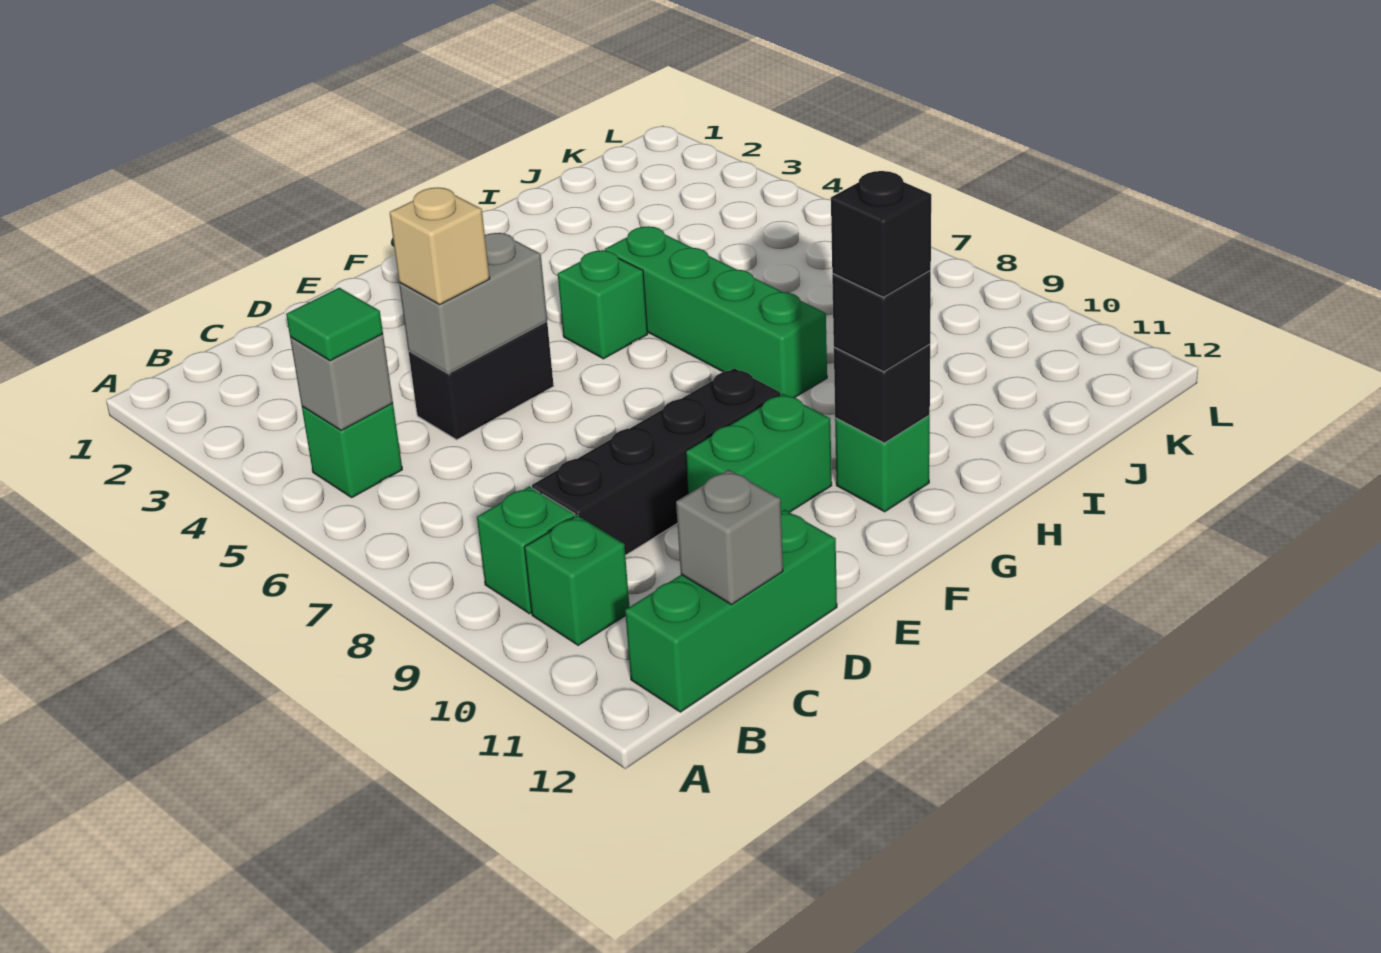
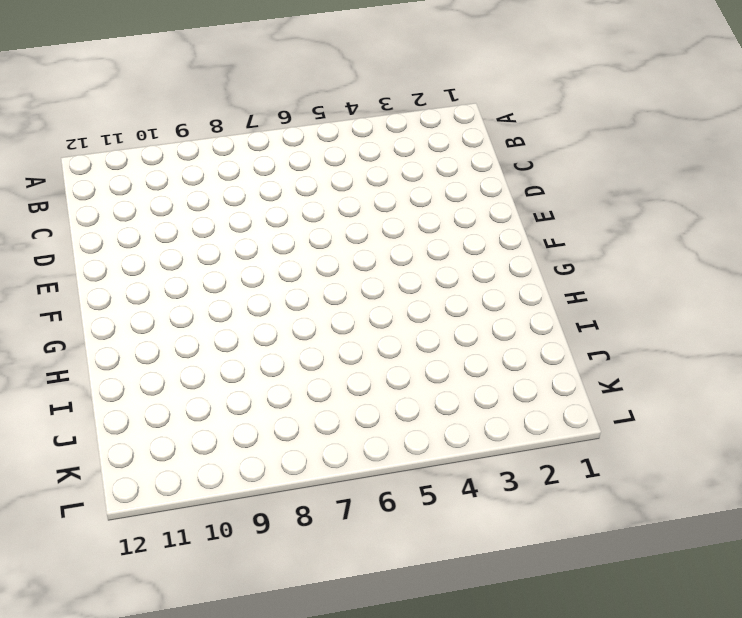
none -> green 1x1 brick [302,403,402,497]
none -> green 1x1 brick [477,486,575,614]
none -> green 1x1 brick [525,515,629,645]

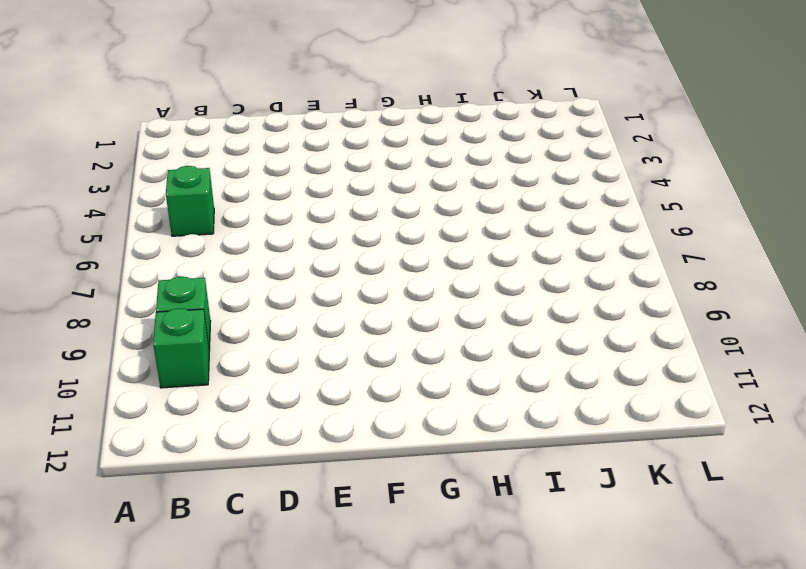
none -> green 1x3 brick [625,510,837,712]
none -> black 1x4 brick [532,368,780,555]
none -> black 1x2 brick [408,321,554,440]

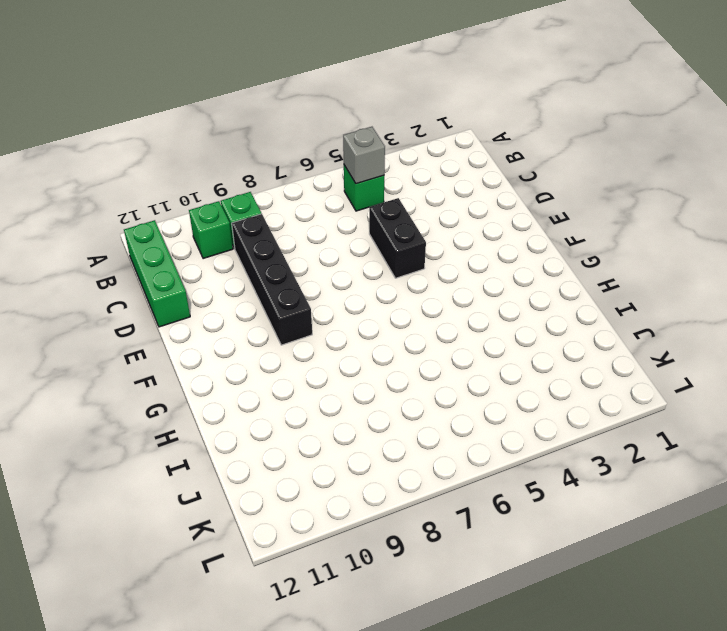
none -> green 1x2 brick [686,394,832,512]
none -> green 1x1 brick [558,250,648,359]
none -> green 1x1 brick [835,416,930,512]

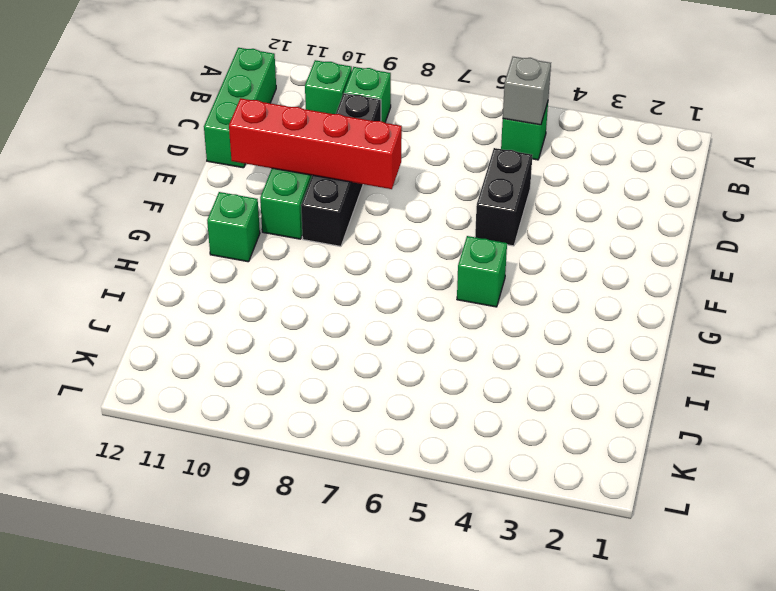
red 1x4 brick [229,98,402,189] -> none
none -> green 1x4 brick [605,226,827,398]
none -> grey 1x1 brick [676,470,783,605]
none -> grey 1x2 brick [399,233,547,373]

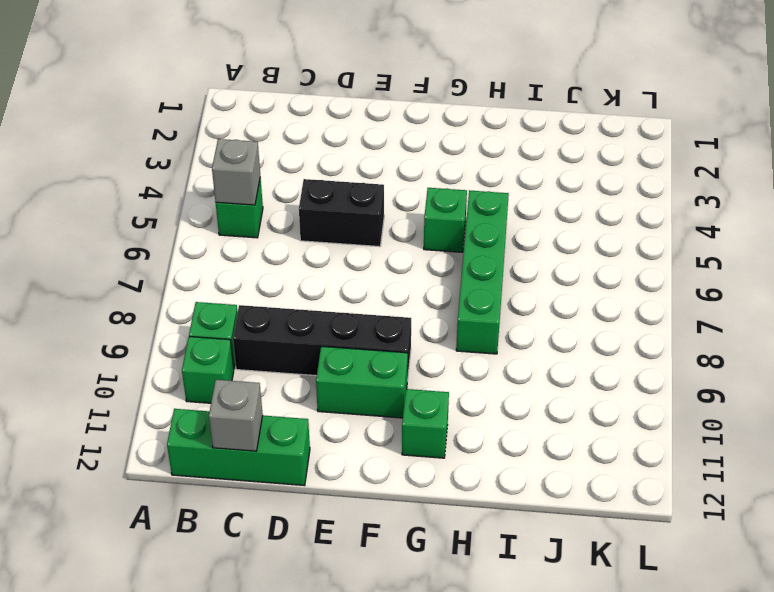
none -> grey 1x2 brick [399,233,547,373]
none -> black 1x1 brick [834,344,930,443]
none -> green 1x1 tile [286,288,383,361]

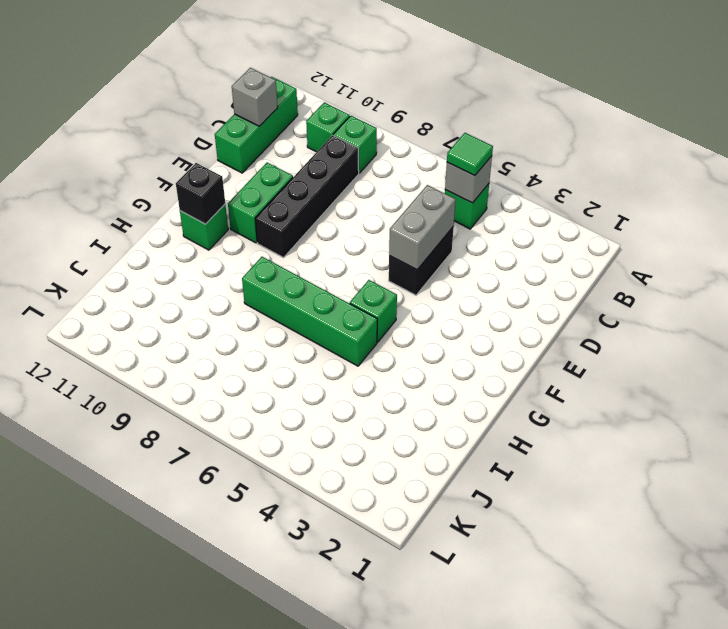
none -> tan 1x1 brick [390,187,490,304]
none -> black 1x1 brick [832,271,931,372]
none -> black 1x1 brick [831,171,931,297]

